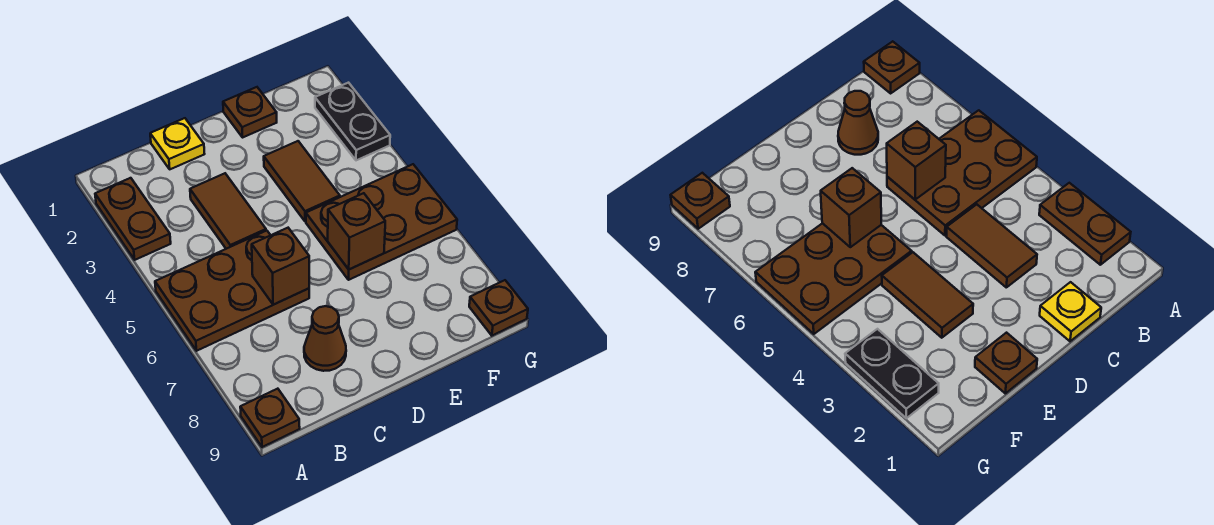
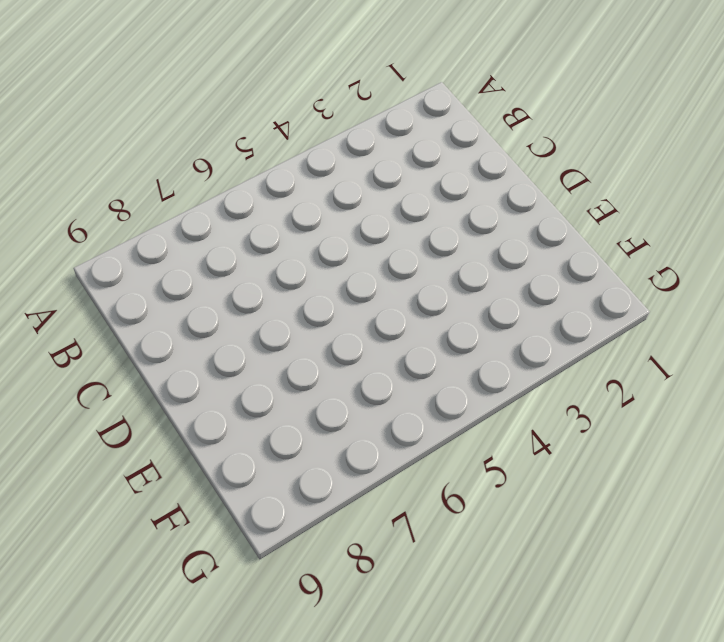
none -> brown 1x2 plate [95,178,171,260]
none -> brown 2x3 plate [155,231,309,351]
none -> brown 1x1 plate [240,389,300,447]

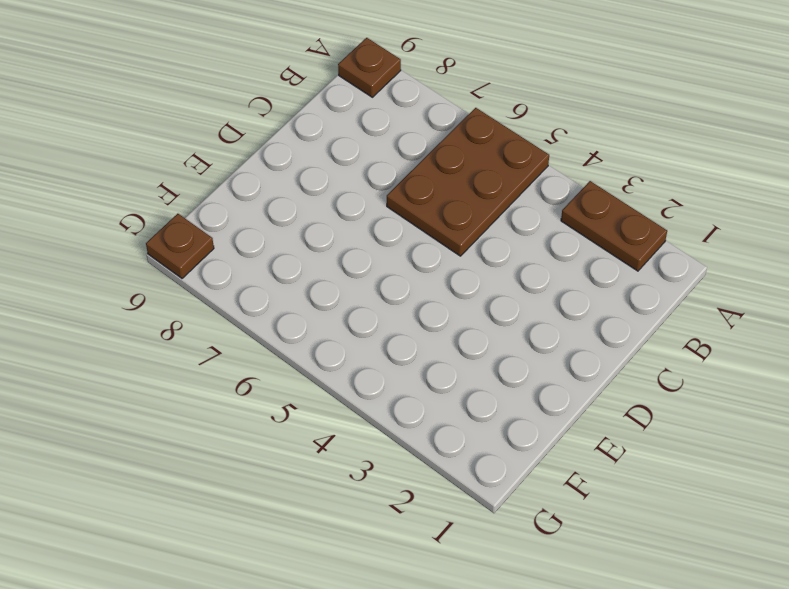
none -> yellow 1x1 plate [150,118,204,169]
none -> brown 1x2 tile [190,173,266,249]
none -> brown 1x1 cone [304,306,346,371]

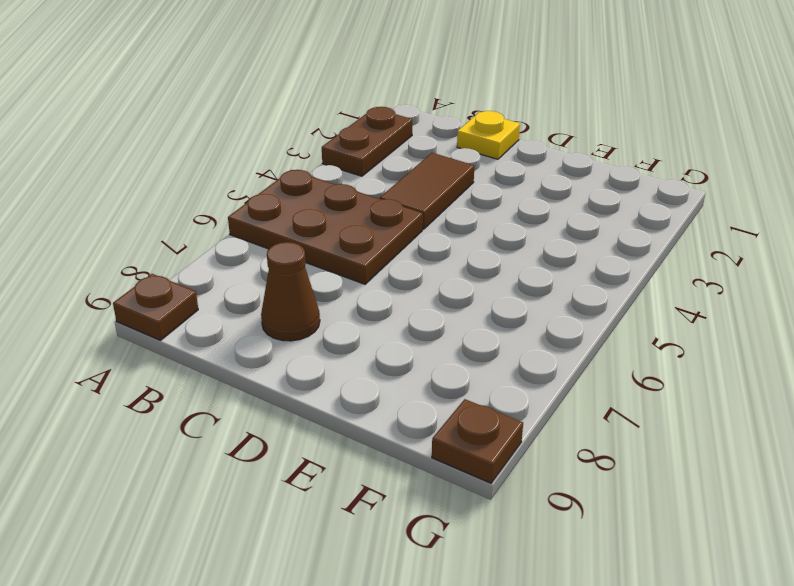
none -> brown 1x1 plate [223,87,277,137]
none -> brown 1x2 tile [264,141,340,221]
none -> brown 2x3 plate [306,164,457,280]

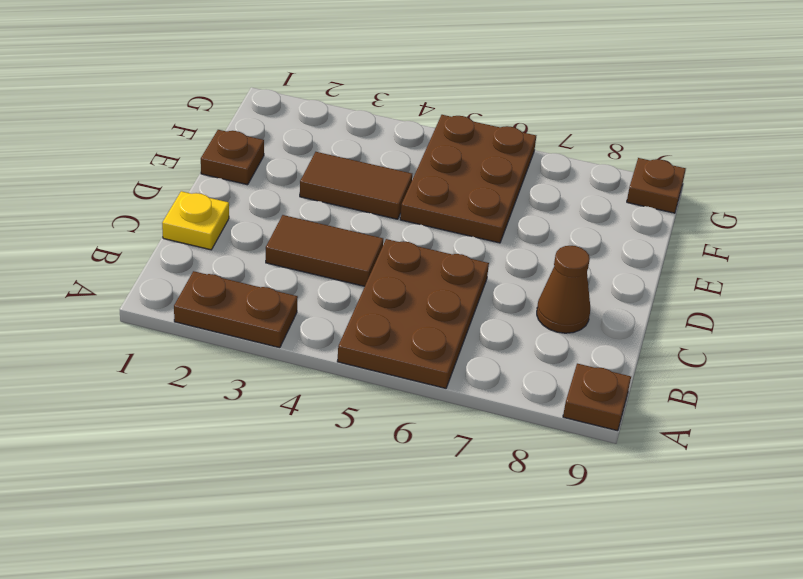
none -> black 1x2 plate [315,83,390,160]
none -> brown 1x1 brick [252,228,309,305]
none -> brown 1x1 brick [328,193,385,269]

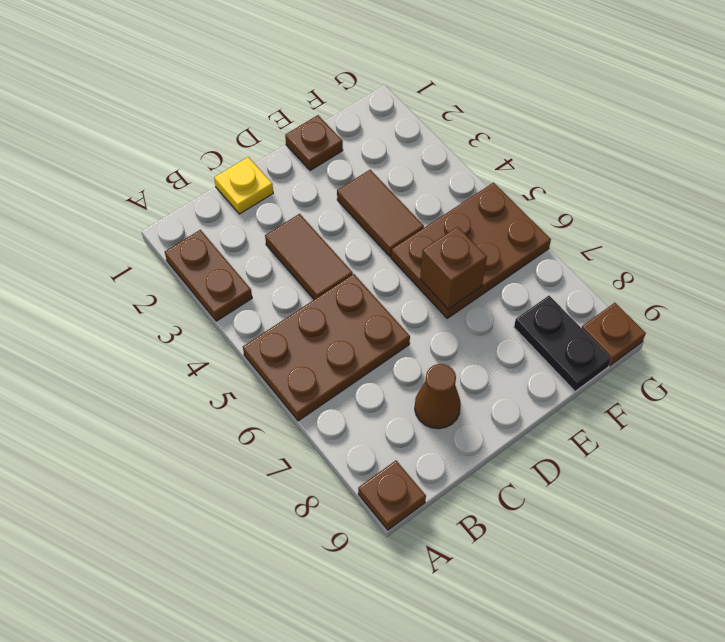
black 1x2 plate [514,296,611,391] -> black 1x2 plate moved to [315,83,390,160]
none -> brown 1x1 brick [252,228,309,305]

